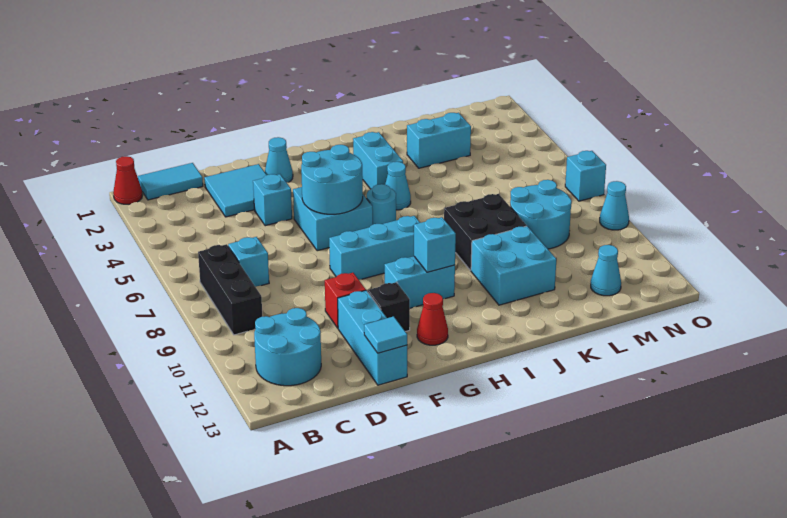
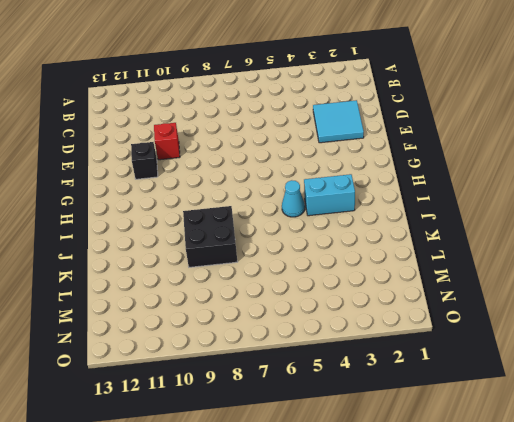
none -> red 1x1 cone [113,156,143,204]
none -> cyan 1x2 tile [138,163,203,200]
none -> black 1x3 brick [198,244,262,335]

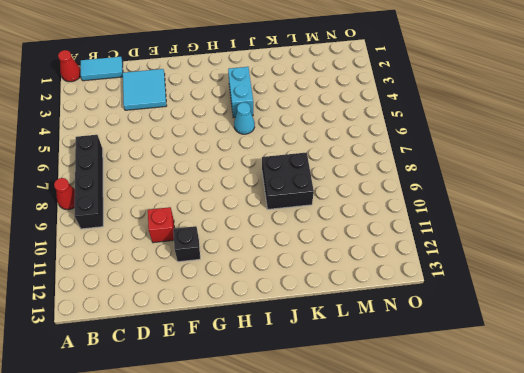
red 1x1 cone [54,178,75,210] -> red 1x1 cone moved to [417,293,448,345]
black 1x4 brick [75,135,103,229] -> black 1x3 brick [198,244,262,335]
none -> cyan 2x2 round brick [254,308,321,386]
none -> cyan 1x1 brick [228,237,269,287]
none -> cyan 1x1 brick [253,174,292,226]

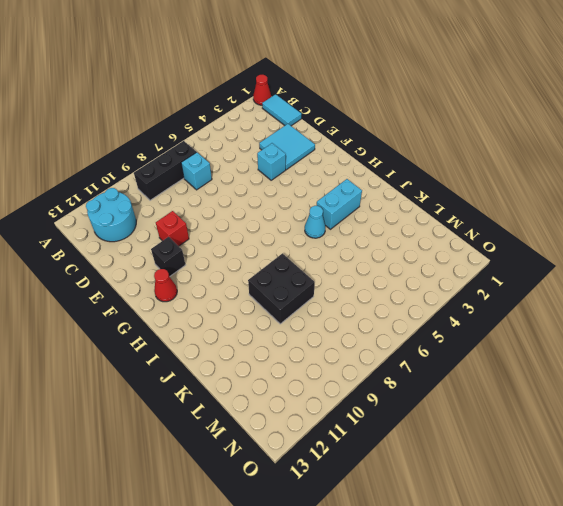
none -> cyan 1x3 brick [338,290,407,385]
none -> cyan 1x1 cone [265,137,293,183]
none -> cyan 2x2 brick [293,187,373,251]

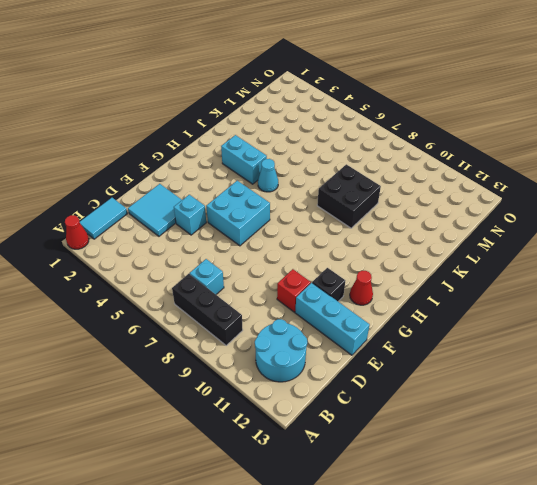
none -> cyan 1x1 cone [265,137,293,183]
none -> cyan 1x3 brick [329,216,420,280]
none -> cyan 1x2 brick [385,256,455,308]

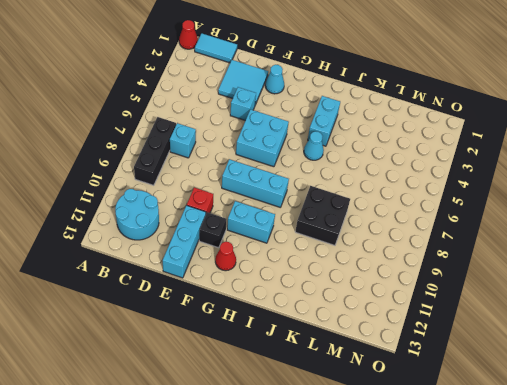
none -> cyan 1x1 round brick [367,184,396,224]
none -> cyan 2x2 brick [471,226,556,305]
none -> cyan 1x2 brick [407,113,471,168]

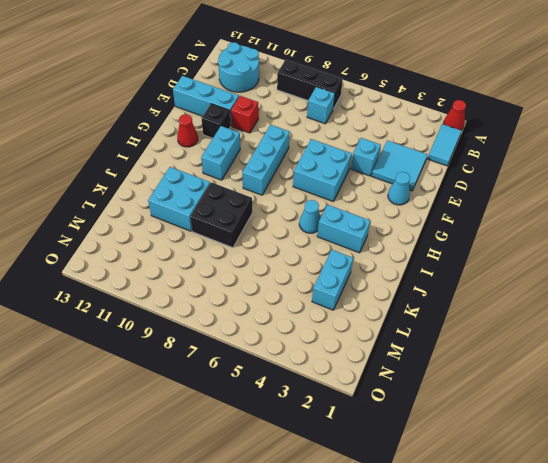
none -> cyan 1x1 round brick [367,184,396,224]
none -> cyan 2x2 round brick [510,180,572,249]
none -> cyan 1x1 cone [591,245,621,296]

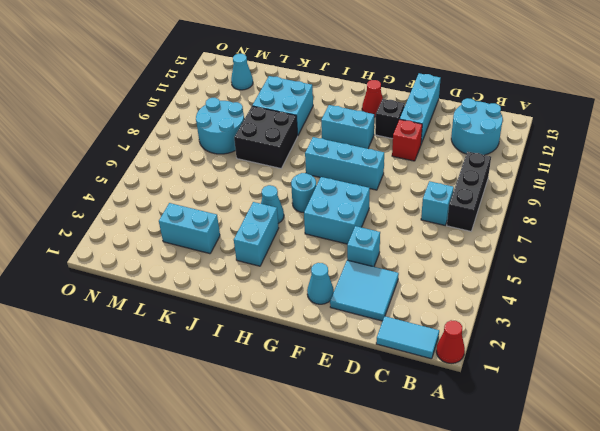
none -> cyan 1x1 brick [565,151,606,201]
none -> cyan 1x1 cone [600,181,629,230]
none -> cyan 1x1 tile [364,316,407,353]

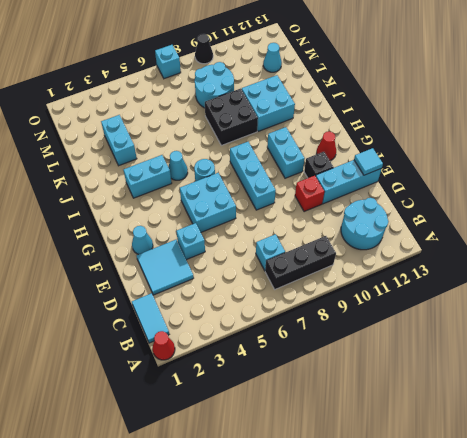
black 1x1 cone [195,34,213,64] -> cyan 1x1 cone [600,181,629,230]
none -> cyan 2x2 round brick [301,145,363,214]
none -> cyan 1x1 brick [414,217,456,272]

